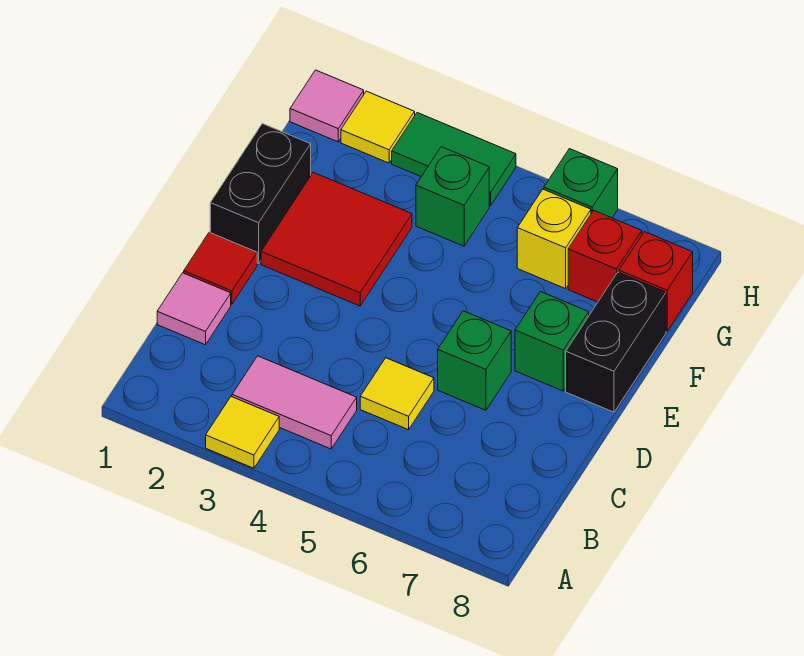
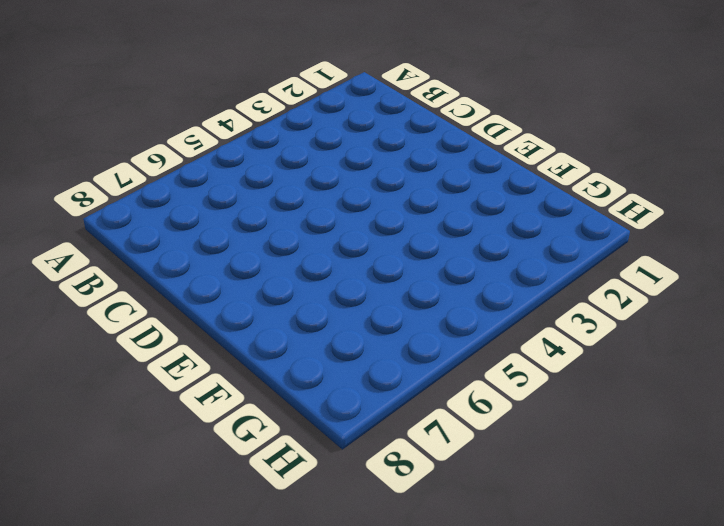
none -> yellow 1x1 tile [206,397,279,468]
none -> pink 1x2 tile [232,356,357,449]
none -> pink 1x1 tile [157,273,231,345]

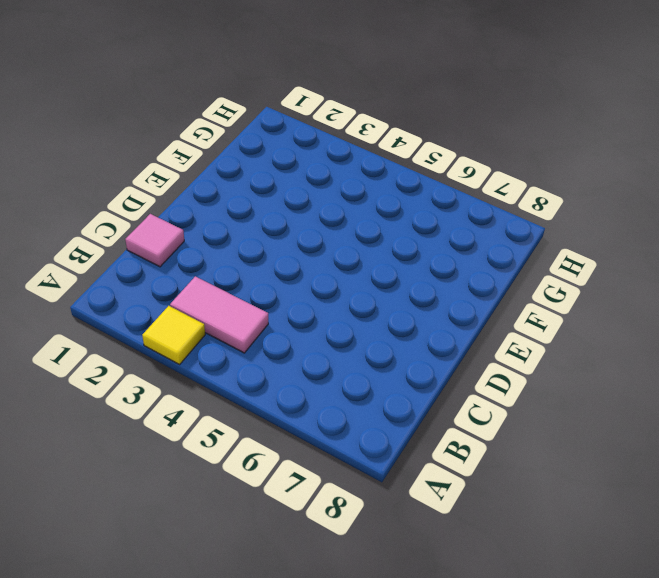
none -> yellow 1x1 tile [360,358,434,430]
none -> red 1x1 tile [184,232,257,304]
none -> green 1x1 brick [438,311,511,410]

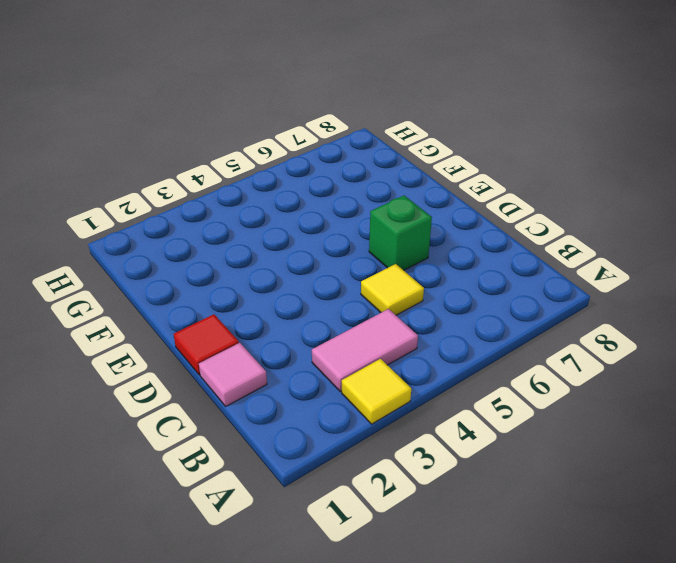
none -> black 1x2 brick [210,124,311,264]
none -> red 2x2 tile [261,172,412,306]
none -> green 1x1 brick [515,292,589,391]

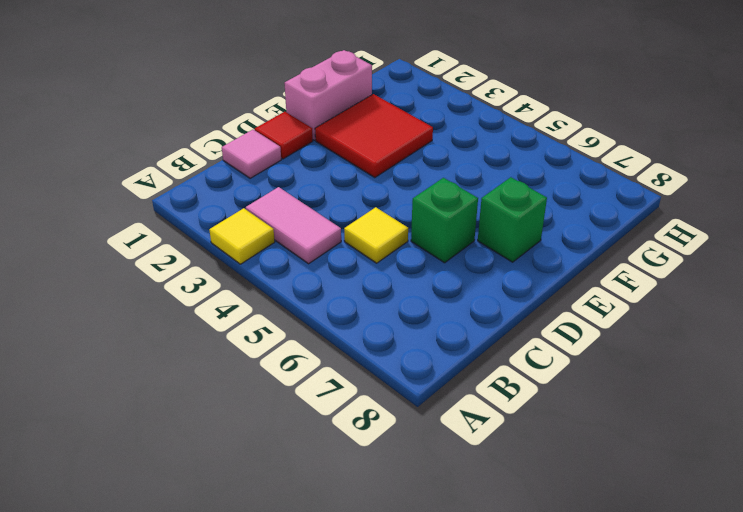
pink 1x2 brick [284,50,372,140] -> black 1x2 brick [210,124,311,264]
none -> black 1x2 brick [566,272,666,412]
none -> green 1x1 brick [416,147,489,246]
none -> yellow 1x1 brick [517,189,591,289]

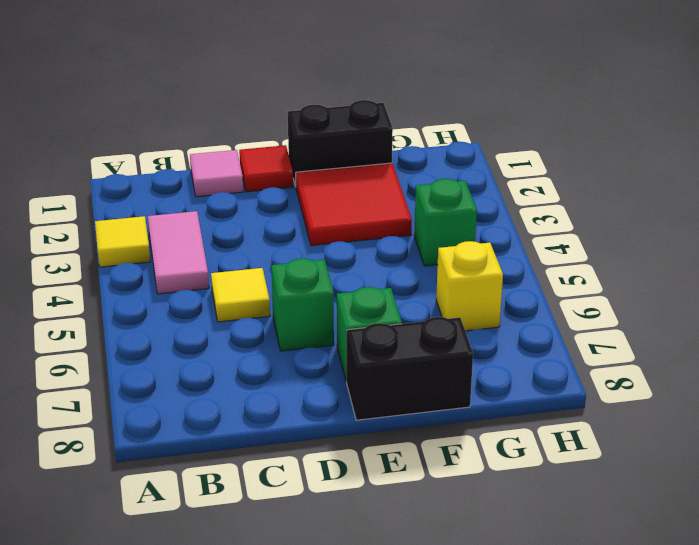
none -> red 1x1 brick [568,210,642,302]
none -> red 1x1 brick [619,232,693,331]
none -> pink 1x1 tile [290,70,364,142]

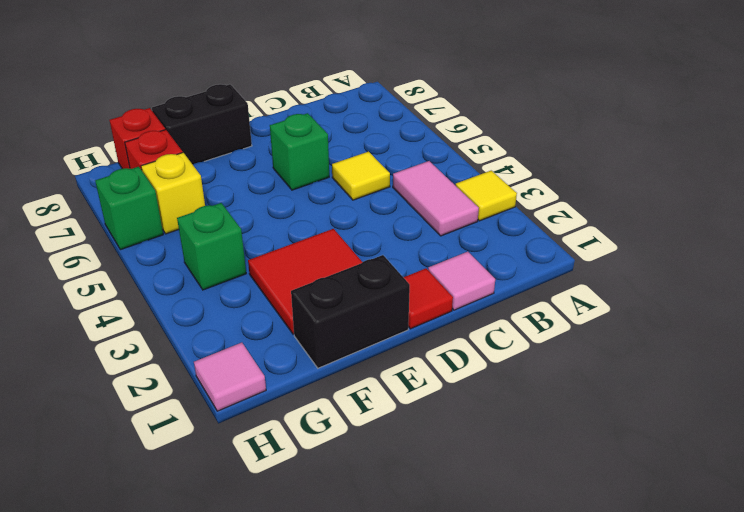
none -> green 1x1 brick [515,292,589,391]
none -> yellow 1x1 tile [341,91,415,163]
none -> green 1x2 tile [392,113,516,206]

